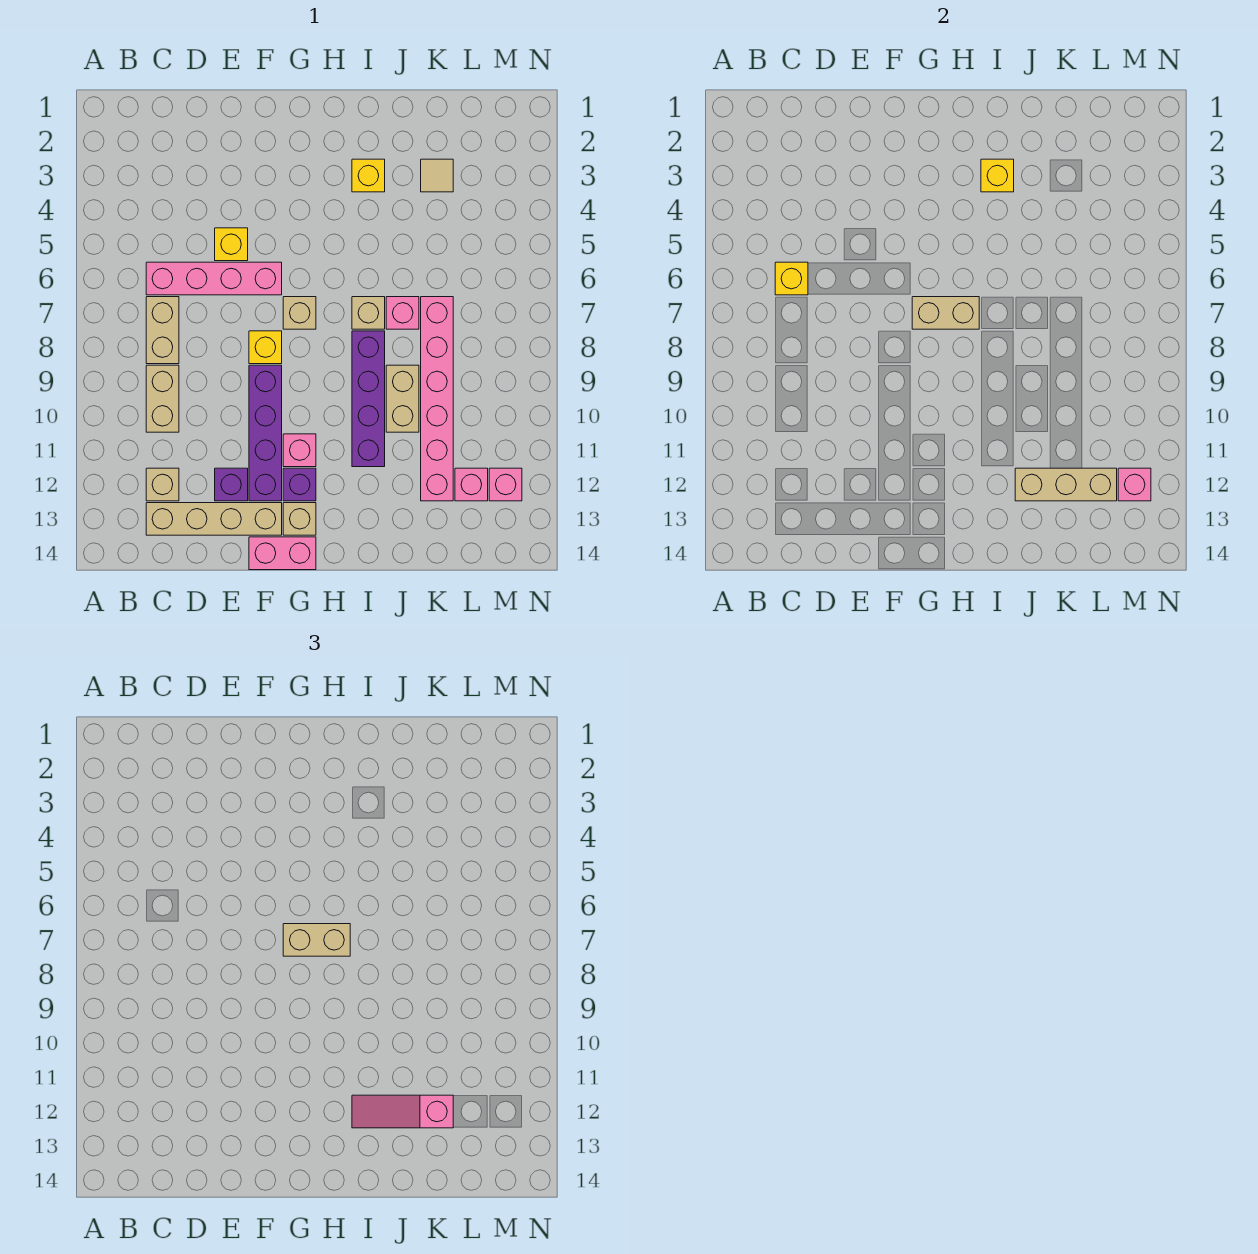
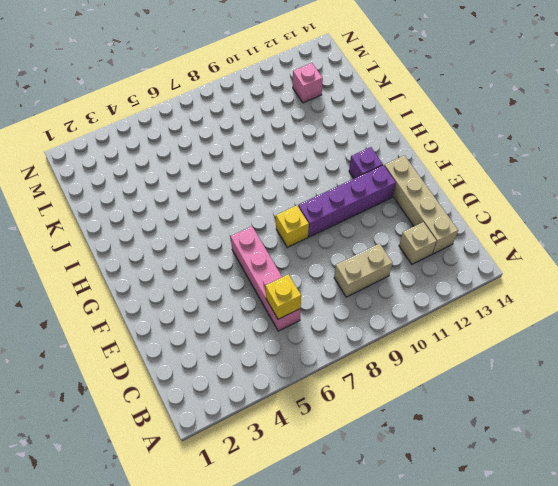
none -> tan 1x2 brick [146,297,179,364]
none -> yellow 1x1 brick [215,228,248,261]
none -> purple 1x1 brick [215,468,248,501]
none -> pink 1x2 brick [249,537,316,570]

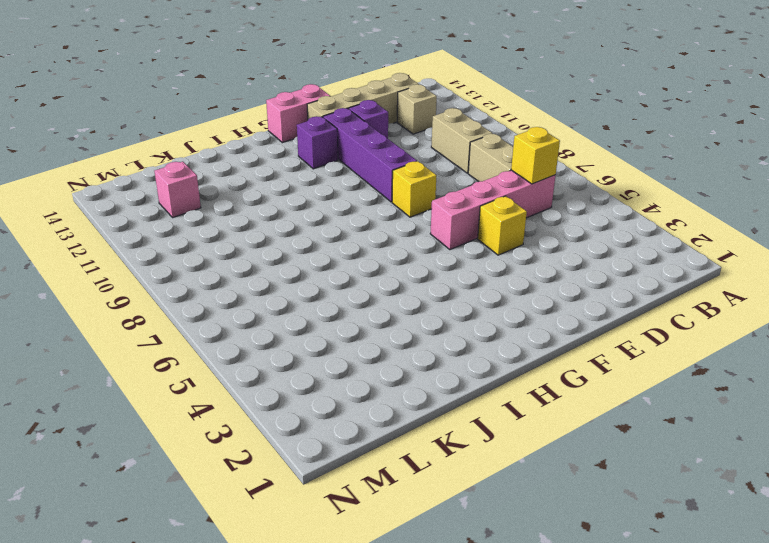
none -> tan 1x1 brick [283,297,316,329]
none -> pink 1x1 brick [283,434,316,467]
none -> tan 1x1 brick [283,503,316,535]
none -> yellow 1x1 brick [352,159,385,192]

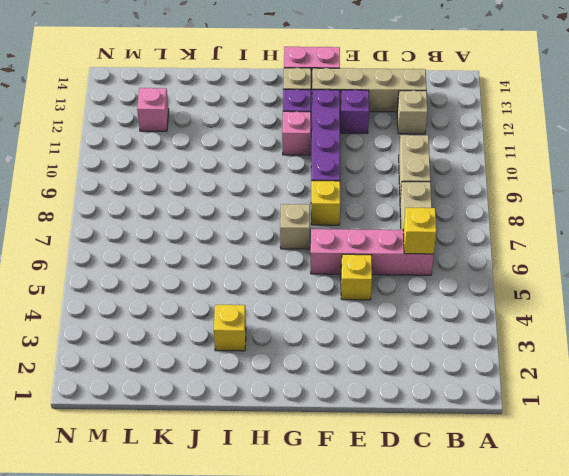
none -> tan 1x1 brick [352,297,385,329]
none -> purple 1x4 brick [352,331,385,467]
none -> pink 1x1 brick [386,297,419,329]
none -> tan 1x2 brick [386,365,419,432]

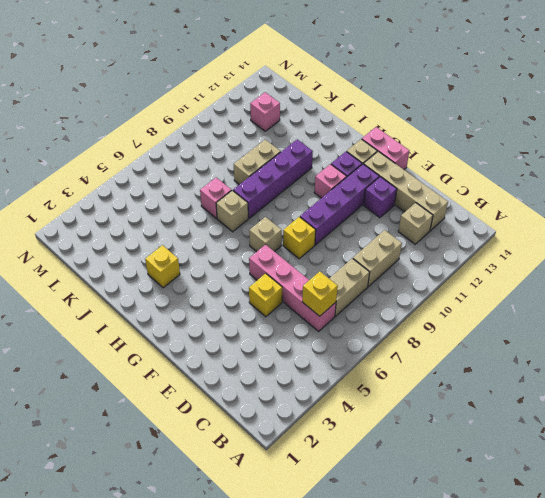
none -> tan 1x1 tile [421,159,453,192]
none -> pink 1x6 brick [421,297,453,501]
none -> pink 1x1 brick [489,468,522,501]
none -> tan 1x2 brick [912,297,979,329]

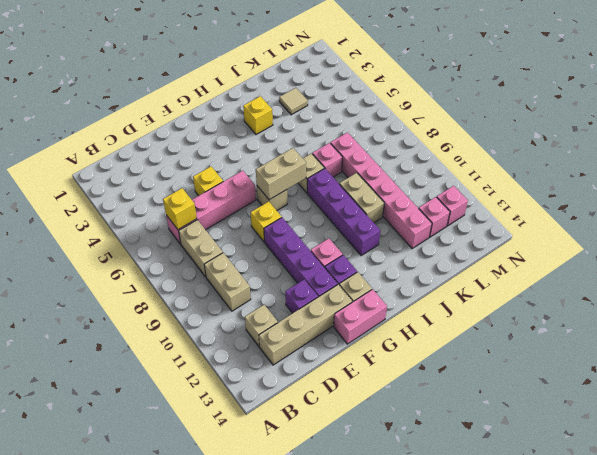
none -> yellow 1x1 brick [981,159,1014,192]
none -> tan 1x3 brick [1015,468,1117,501]
none -> pink 1x1 brick [1118,468,1151,501]
none -> tan 1x2 brick [283,924,350,956]

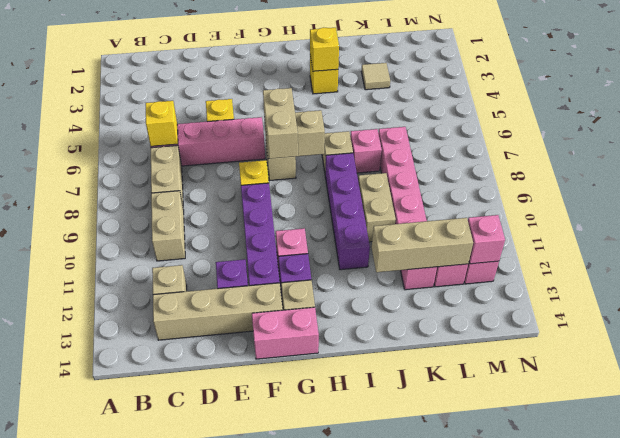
tan 1x2 brick [263,88,298,159] -> tan 1x2 brick turned to [283,924,350,956]
none -> pink 1x3 slope [352,1095,453,1128]

